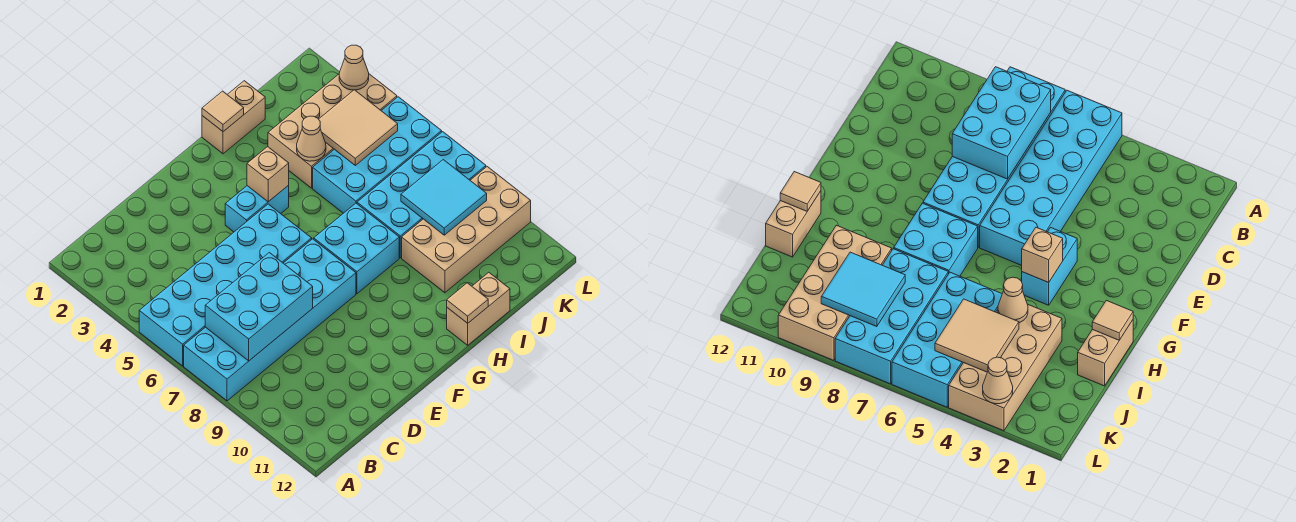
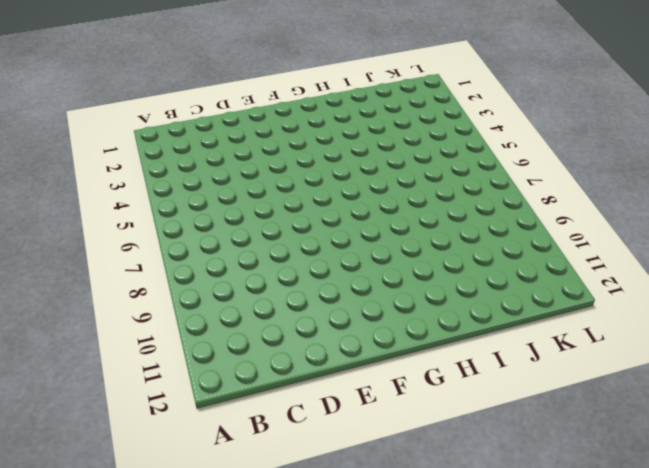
none -> cyan 2x6 brick [139,204,312,366]
none -> cyan 2x6 brick [184,239,356,401]
none -> cyan 1x2 brick [225,185,289,232]

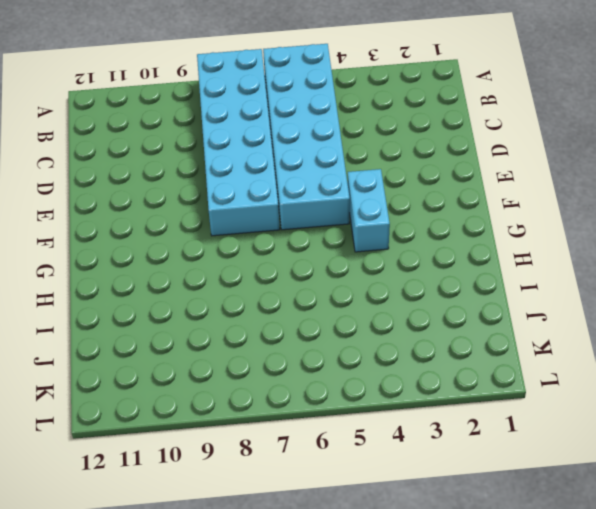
none -> cyan 2x2 brick [314,203,399,294]
none -> tan 1x2 brick [202,81,265,154]
none -> tan 1x2 brick [447,273,510,345]

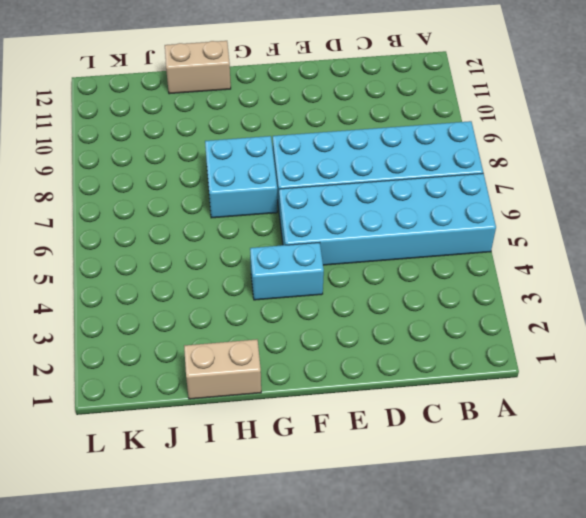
none -> tan 2x4 brick [268,74,397,188]
none -> cyan 2x4 brick [313,97,442,213]
none -> cyan 2x4 brick [357,132,486,258]

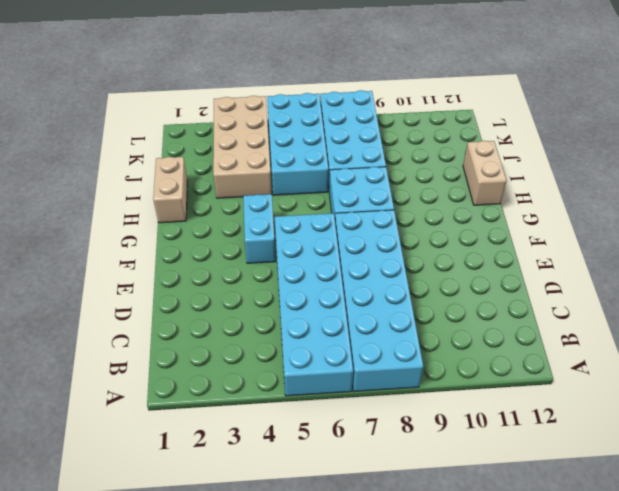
none -> tan 2x4 brick [402,167,531,293]
none -> cyan 2x3 brick [205,253,313,361]
none -> tan 1x1 brick [247,147,289,202]

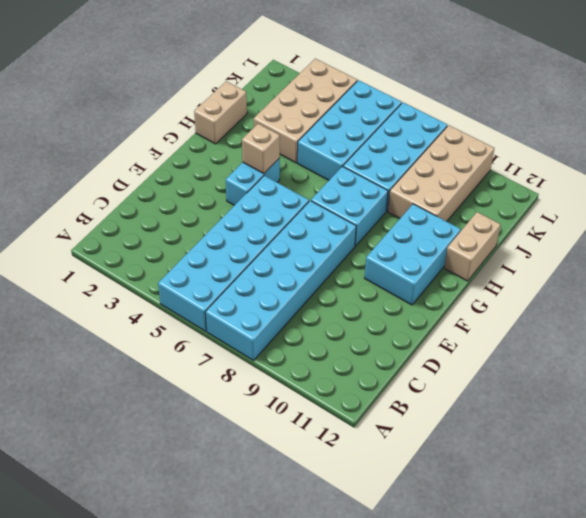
cyan 2x3 brick [365,204,461,305] -> cyan 2x3 brick moved to [205,253,313,361]
none -> tan 1x1 tile [202,91,244,132]
none -> tan 1x1 tile [447,283,488,323]
none -> tan 1x1 cone [297,116,326,161]

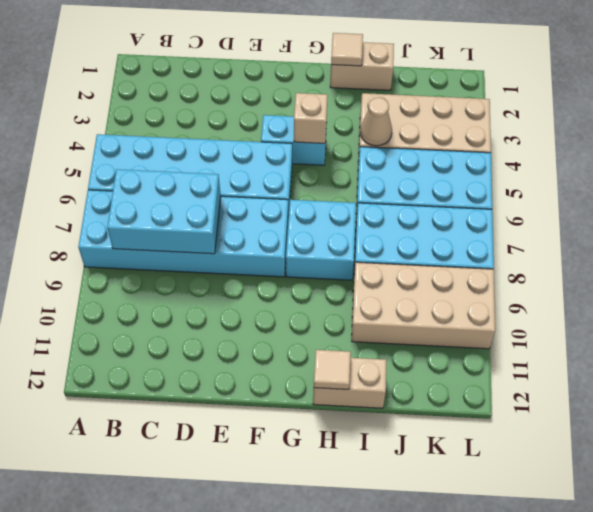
none -> tan 2x2 tile [319,90,398,165]
none -> cyan 2x2 tile [401,160,487,235]
none -> tan 1x1 cone [339,45,369,90]

